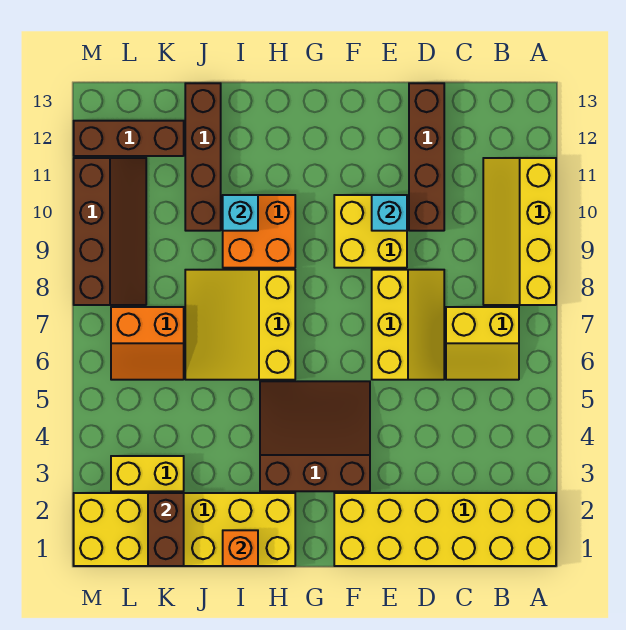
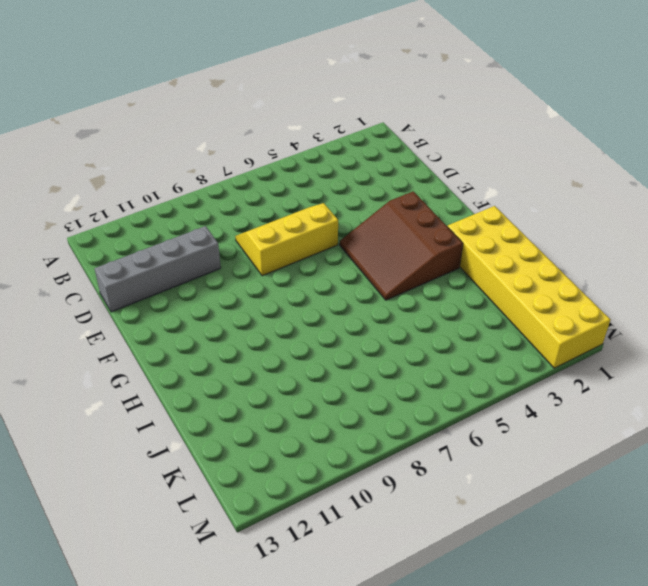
grey 1x4 brick [95,226,221,312] -> brown 1x4 brick [409,83,444,231]
none -> yellow 2x6 brick [334,493,556,566]
none -> yellow 2x4 slope [483,158,556,305]
none -> yellow 2x2 slope [446,307,519,380]

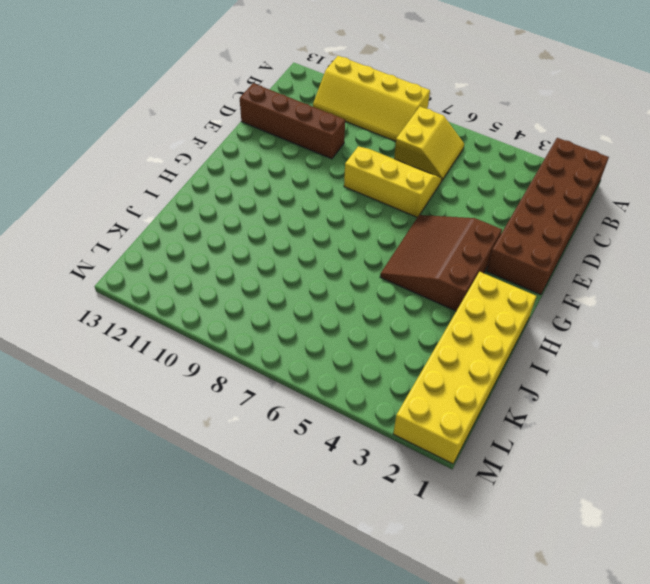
brown 2x6 brick [487,138,609,295] -> yellow 2x6 brick [334,493,556,566]
none -> yellow 2x2 brick [334,195,407,268]
none -> yellow 3x3 slope [185,270,295,380]
none -> orange 2x2 brick [223,195,295,268]

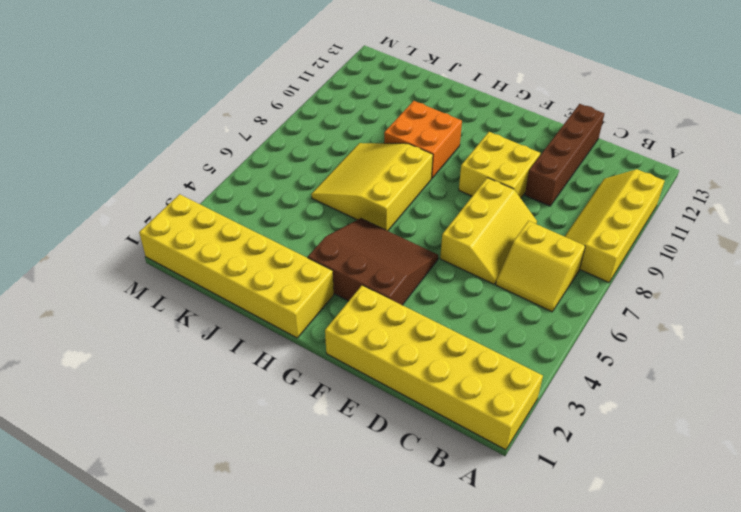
none -> brown 1x4 brick [185,83,221,231]
none -> yellow 1x2 brick [111,456,184,491]
none -> orange 2x2 slope [111,307,184,380]

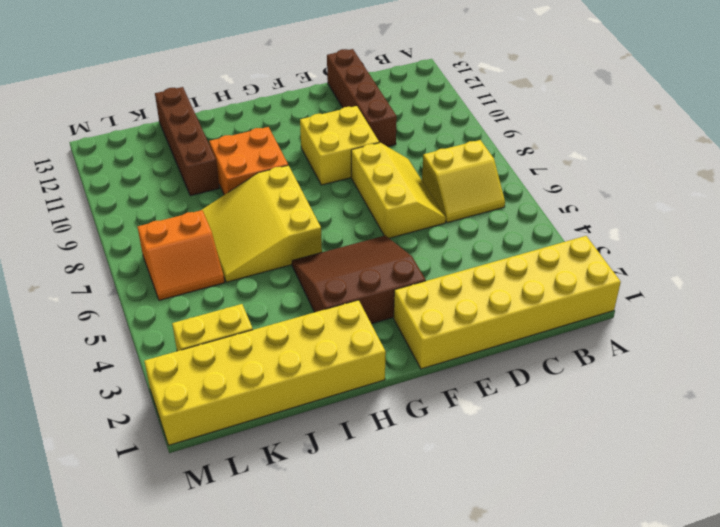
none -> yellow 2x4 slope [483,158,556,305]
none -> brown 1x3 brick [74,121,184,156]
none -> brown 2x4 slope [74,158,146,305]

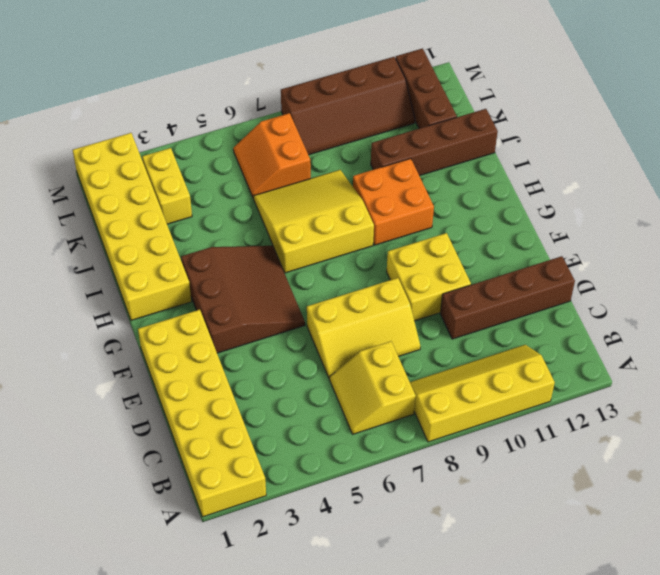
none -> cyan 1x1 brick [372,195,407,231]
none -> orange 1x1 brick [223,530,258,566]
none -> cyan 1x1 brick [223,195,258,231]

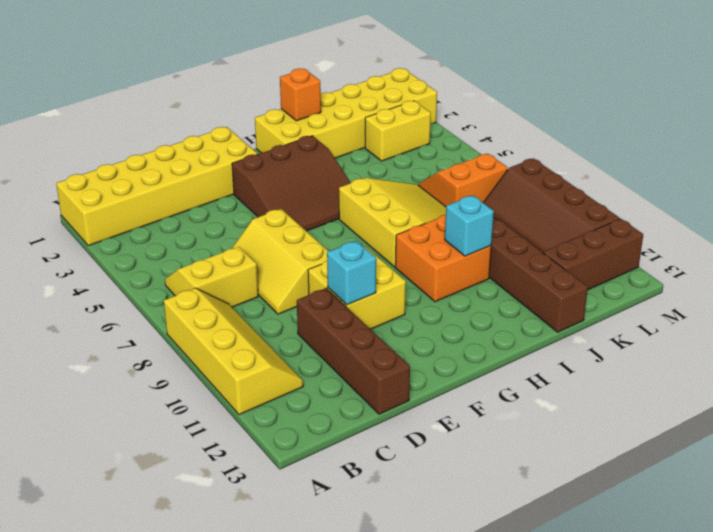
none -> brown 1x2 brick [148,493,184,566]

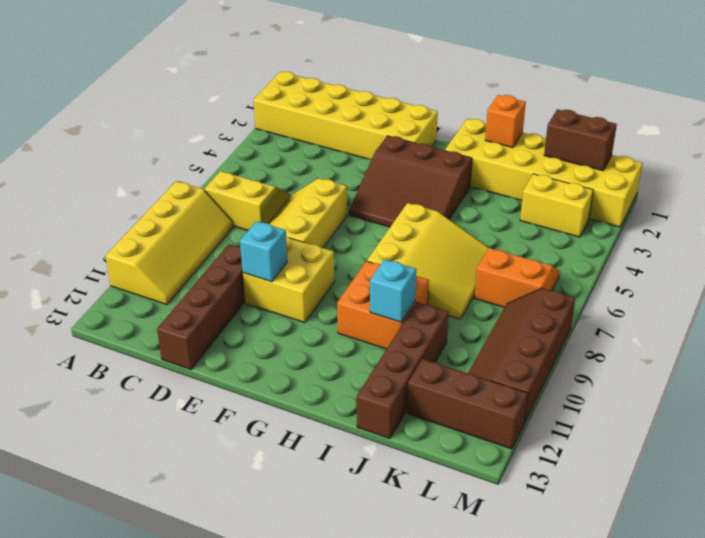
brown 1x2 brick [544,109,617,171] -> brown 1x2 brick turned to [148,493,184,566]

